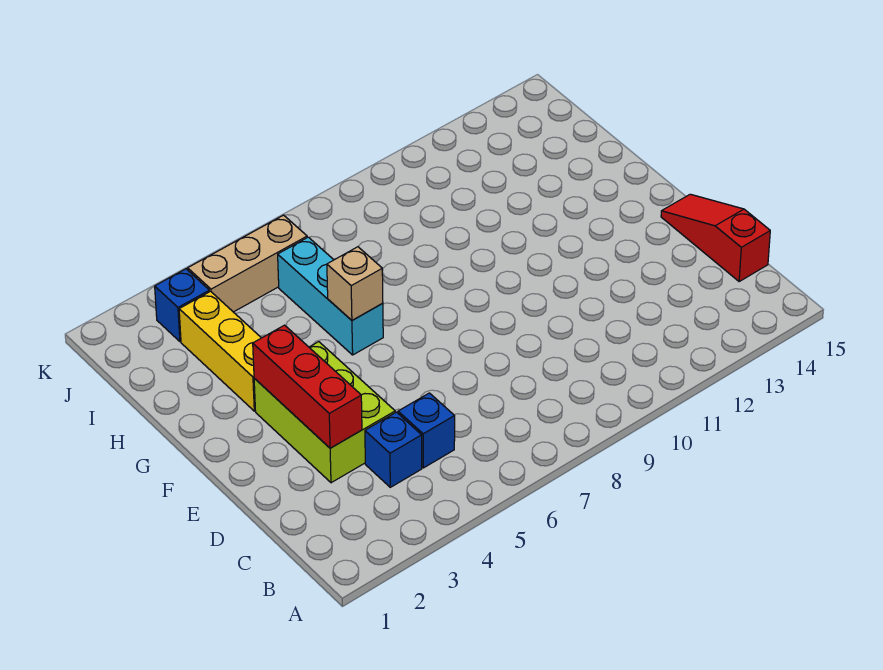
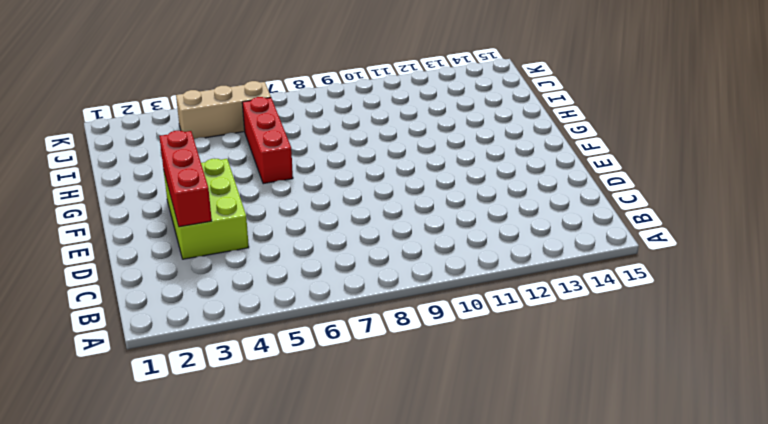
red 1x3 brick [242,97,293,184] -> cyan 1x3 brick [278,237,383,355]
none -> blue 1x1 brick [365,412,422,487]
none -> blue 1x1 brick [398,393,455,468]

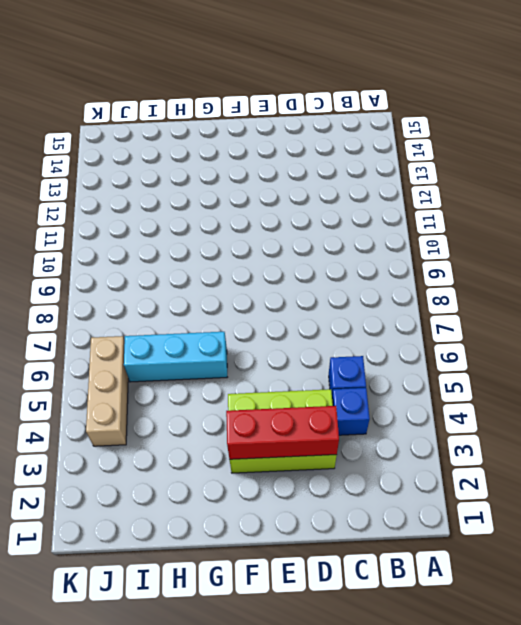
none -> red 1x3 slope [661,194,770,281]
none -> yellow 1x3 brick [179,291,261,411]

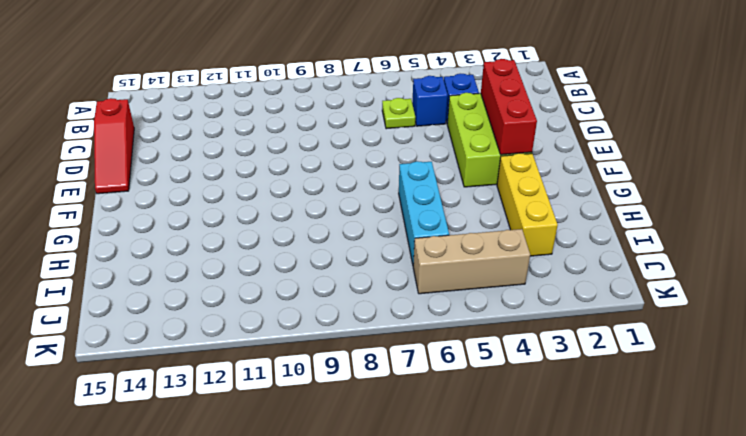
lime 1x1 plate [382,98,415,129] -> none
none -> blue 1x1 brick [155,269,210,342]
none -> tan 1x1 brick [327,247,383,320]

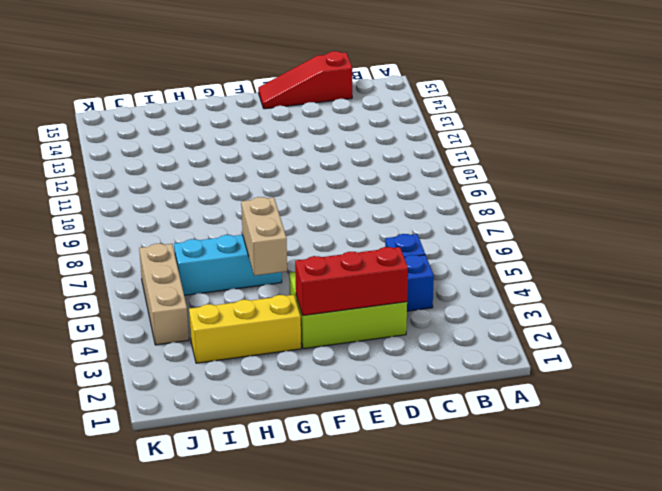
tan 1x2 brick [241,197,287,276] -> tan 1x1 brick [327,247,383,320]
none -> blue 1x1 brick [155,269,210,342]

